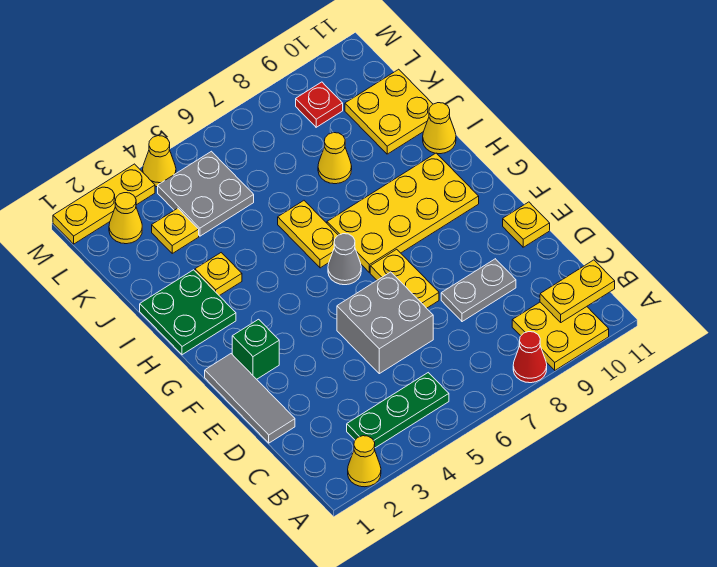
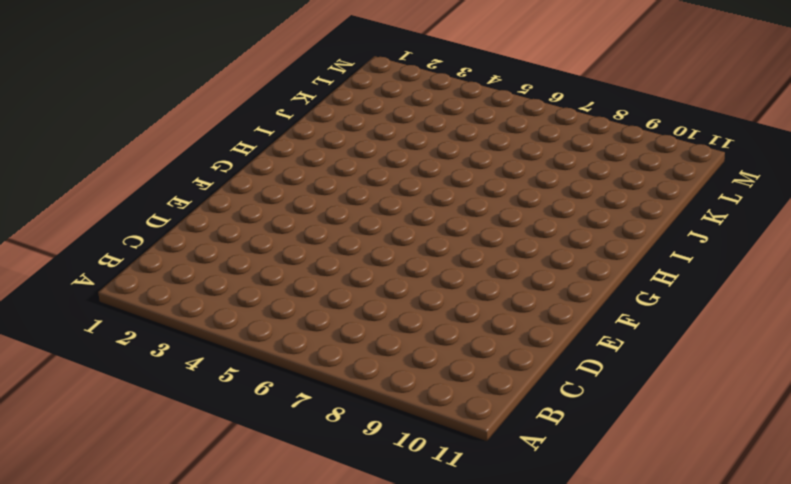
none -> yellow 1x1 cone [348,436,381,487]
none -> red 1x1 cone [513,332,547,383]
none -> yellow 2x2 plate [512,302,609,370]

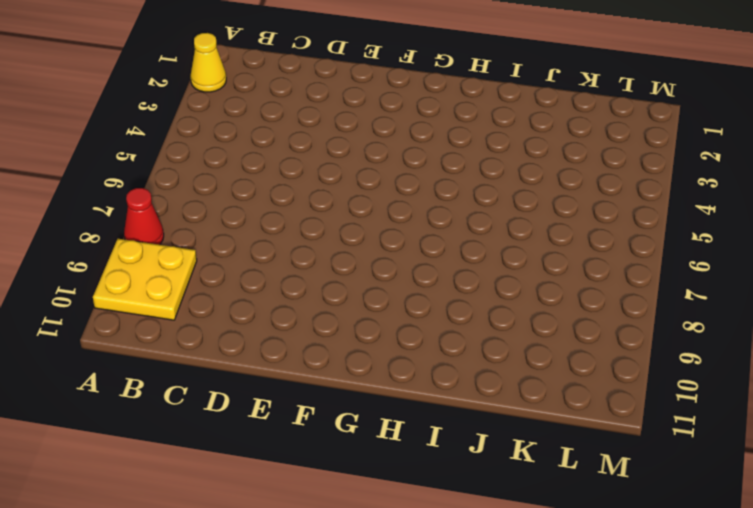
none -> green 1x3 plate [347,373,449,448]
none -> grey 1x3 tile [205,354,295,443]
none -> grey 2x2 brick [337,272,433,374]

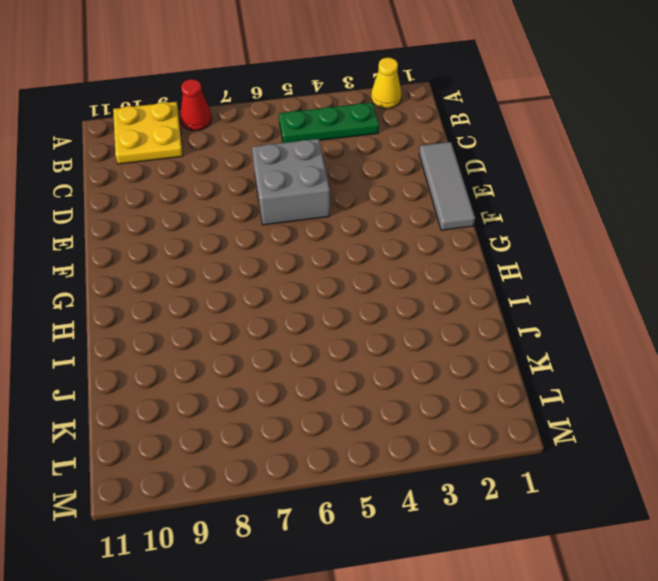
none -> grey 1x2 plate [441,259,516,322]
none -> yellow 1x2 plate [370,249,439,308]
none -> yellow 1x1 plate [503,202,550,247]

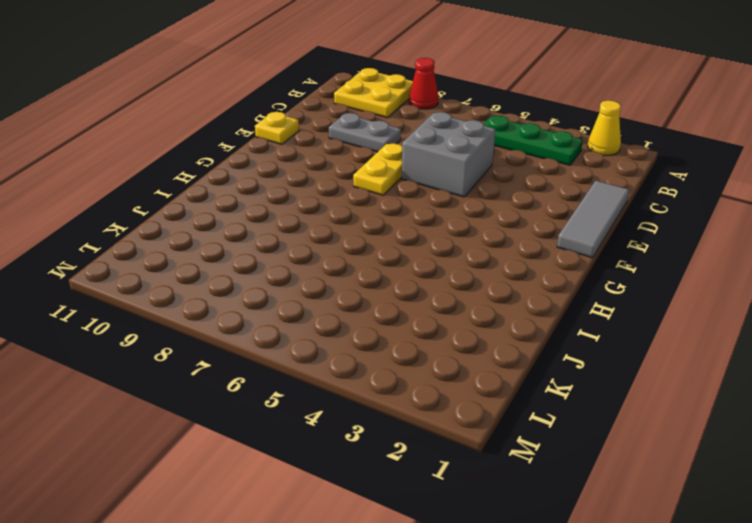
none -> green 1x1 brick [232,319,279,379]
none -> grey 1x1 cone [328,234,361,285]
none -> yellow 2x4 plate [327,153,479,273]

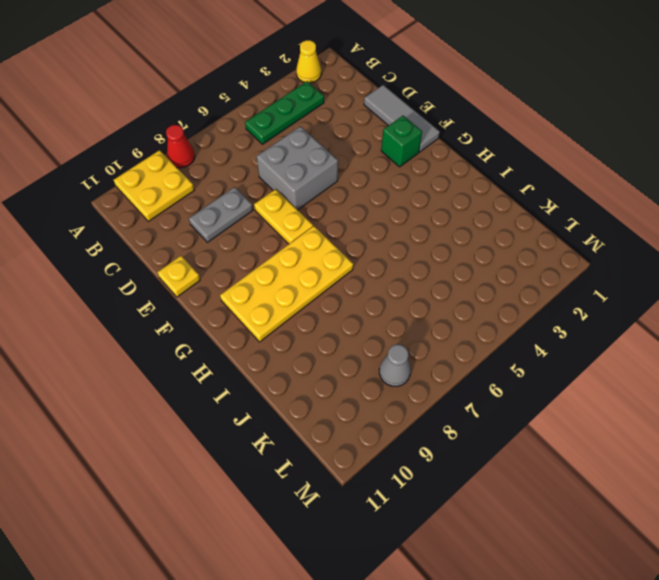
grey 1x1 cone [379,344,411,386] -> grey 1x1 cone moved to [328,234,361,285]
none -> green 2x2 plate [140,270,236,355]
none -> yellow 1x2 plate [278,201,338,268]
none -> yellow 1x1 plate [195,253,242,296]

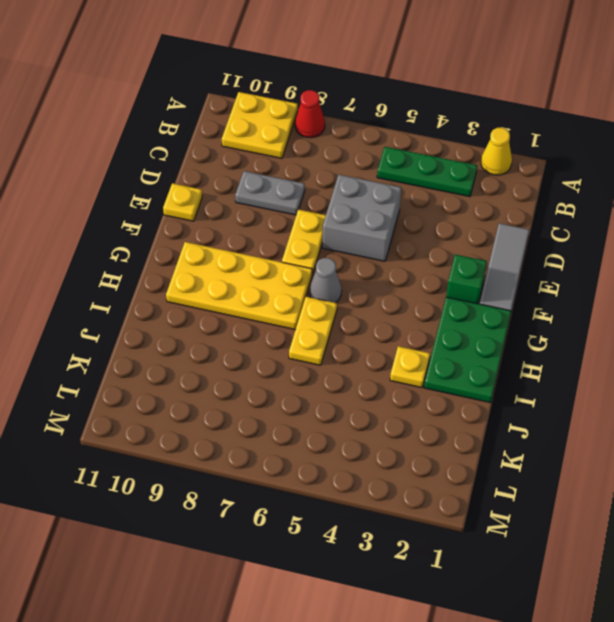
green 2x3 plate [424,297,511,403] -> green 2x2 plate [140,270,236,355]
none -> yellow 1x1 cone [423,103,456,154]
none -> yellow 1x1 cone [318,133,352,184]
none -> yellow 2x2 plate [345,69,433,154]

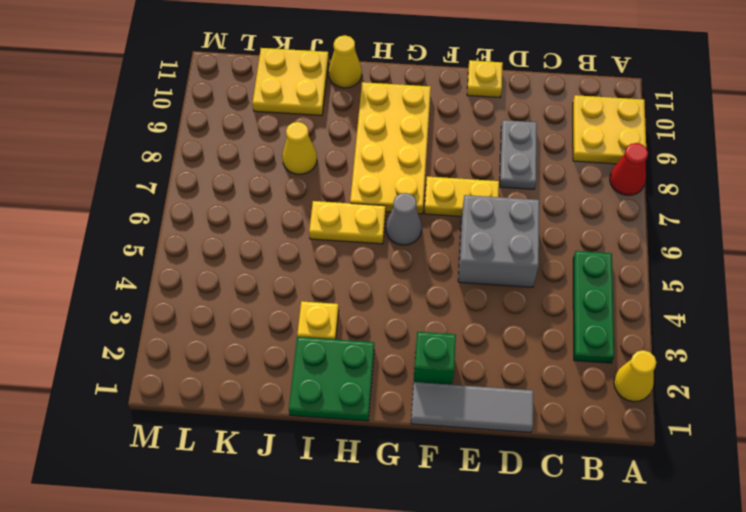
none -> yellow 1x1 plate [152,208,199,253]
none -> grey 2x2 plate [158,151,254,236]
none -> yellow 1x1 cone [109,193,142,244]

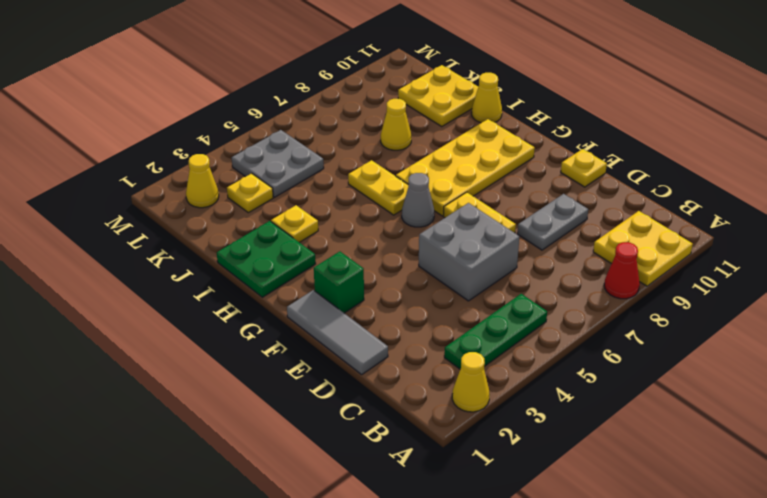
none -> red 1x1 plate [296,82,343,127]
none -> yellow 1x3 plate [53,164,155,244]
none -> yellow 1x1 cone [143,136,176,187]

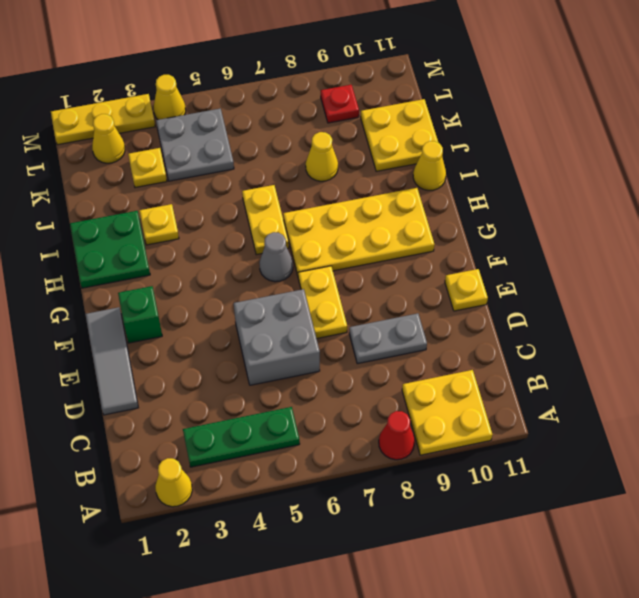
none -> yellow 1x2 plate [540,260,615,322]

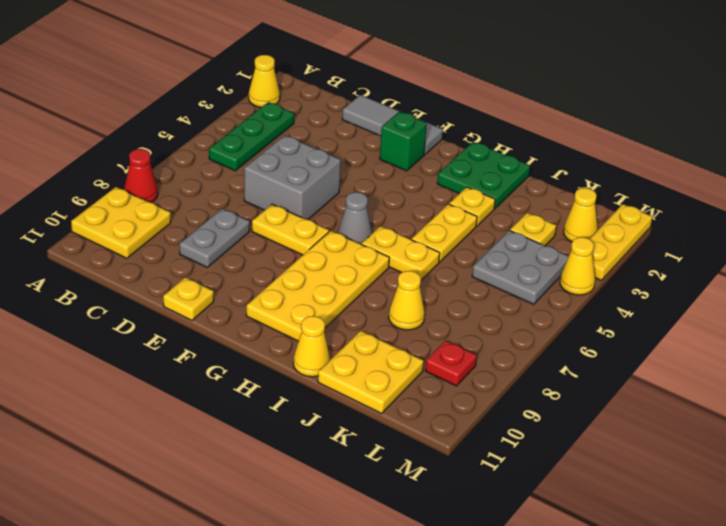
yellow 1x2 plate [411,204,477,262] -> yellow 1x2 plate moved to [540,260,615,322]

